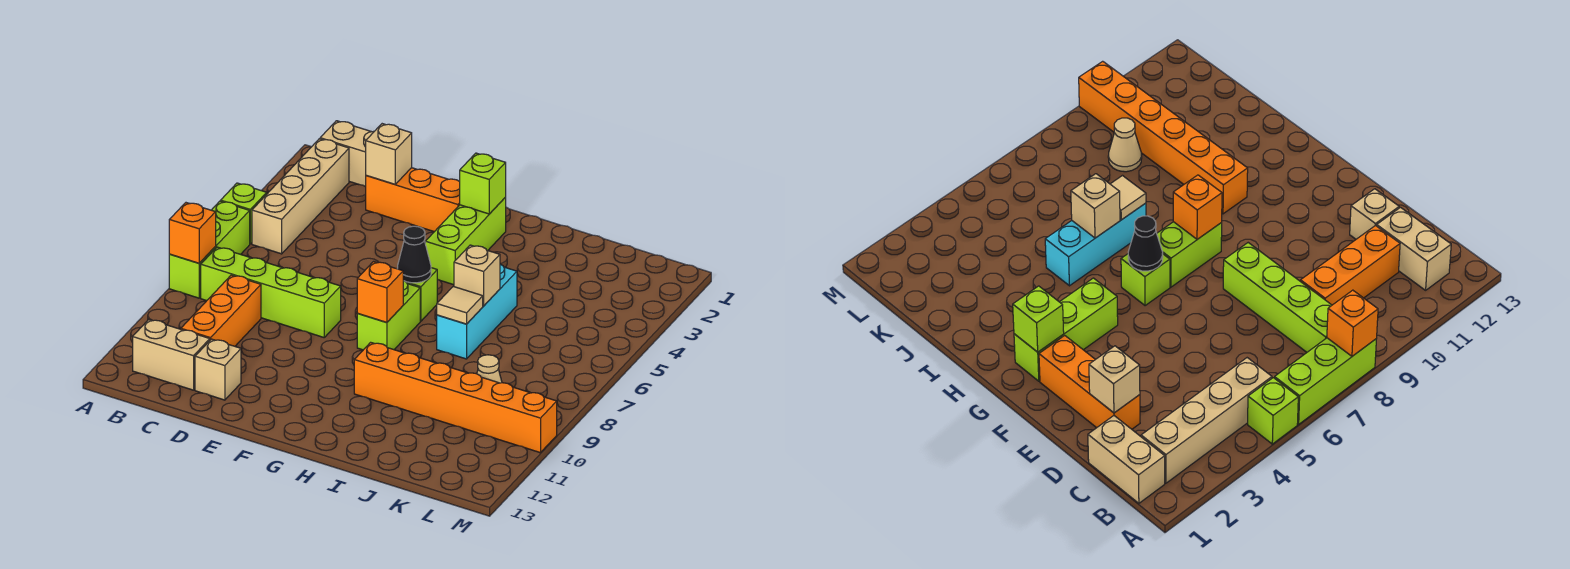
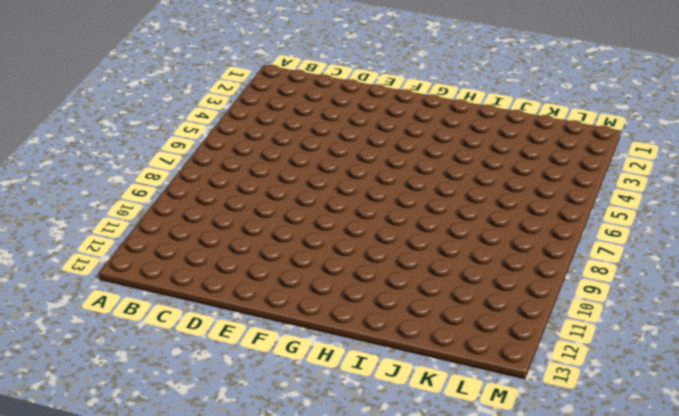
none -> lime 1x1 brick [221,183,267,244]
none -> lime 1x3 brick [169,201,250,298]
none -> tan 1x2 brick [320,121,374,187]

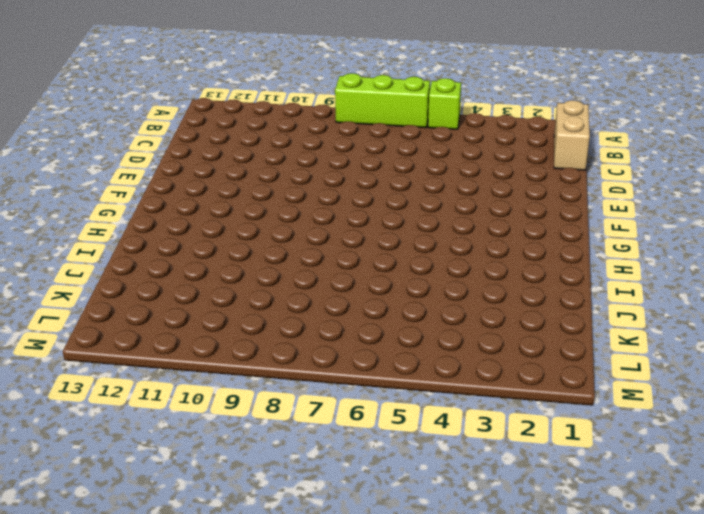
none -> tan 1x4 brick [252,139,349,254]
none -> lime 1x4 brick [201,247,341,337]
none -> tan 1x2 brick [133,320,210,390]

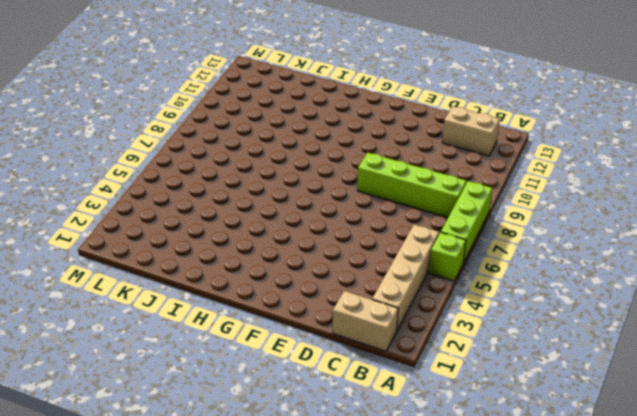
none -> orange 1x3 brick [181,275,261,346]
none -> orange 1x3 brick [366,168,460,232]
none -> tan 1x1 brick [195,339,241,400]

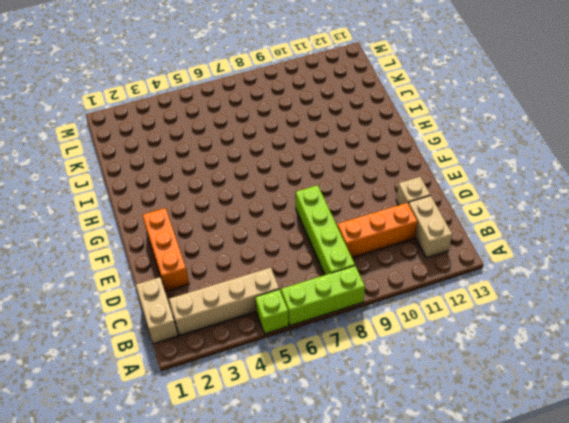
none -> lime 1x3 brick [425,198,506,285]
none -> lime 1x1 brick [407,268,437,321]
none -> lime 1x2 brick [357,281,420,350]

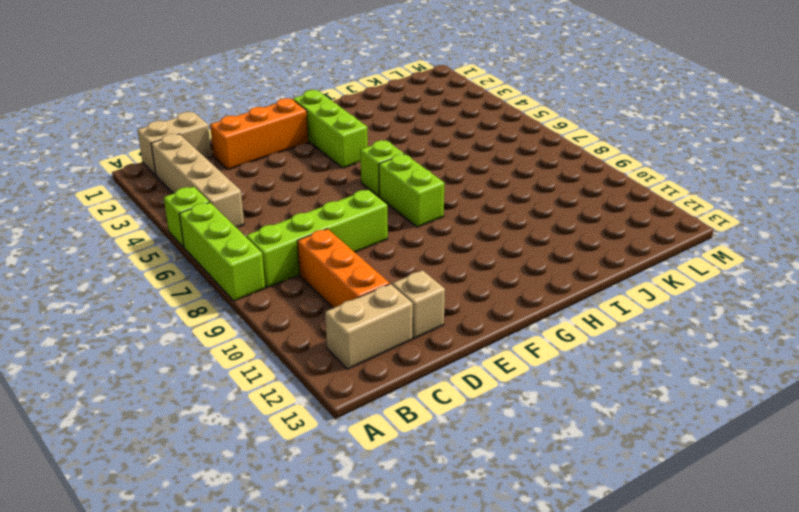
none -> orange 1x6 brick [354,342,557,453]
none -> cyan 1x3 brick [437,264,517,359]
none -> tan 1x1 cone [477,355,502,383]

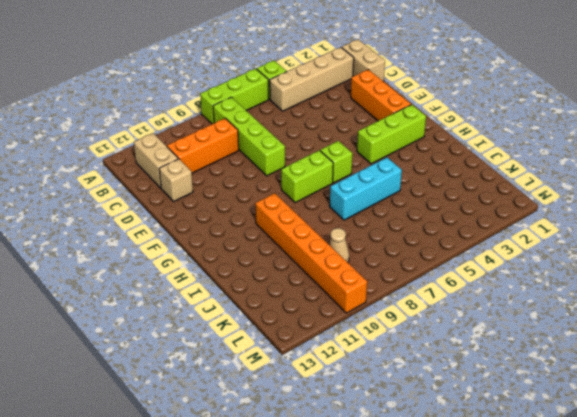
none -> orange 1x1 brick [169,203,216,263]
none -> tan 1x1 brick [366,124,412,184]
none -> lime 1x1 brick [460,153,506,214]

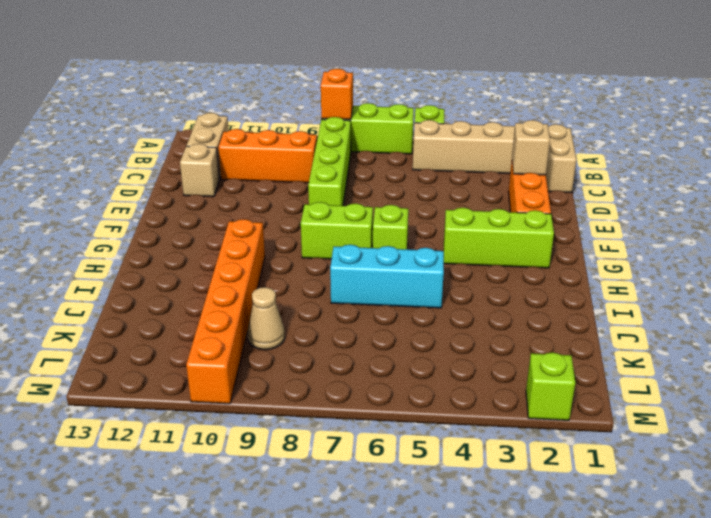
lime 1x1 brick [526,352,575,420] -> lime 1x1 brick moved to [460,153,506,214]
none -> black 1x1 cone [397,226,431,283]
none -> orange 1x1 brick [357,262,403,323]
none -> tan 1x1 brick [454,245,500,306]

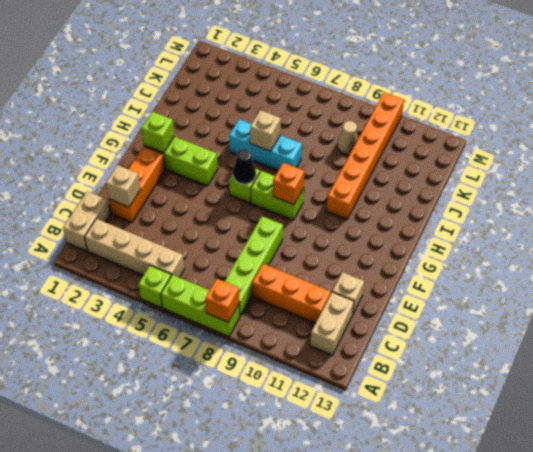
none -> tan 1x1 tile [437,286,483,324]

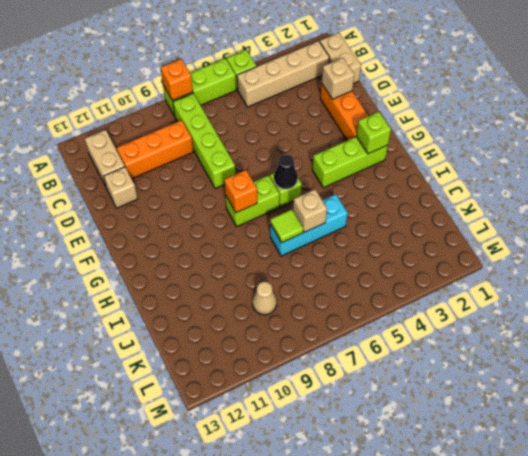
lime 1x1 tile [270,209,303,242] -> tan 1x1 tile [437,286,483,324]
none -> orange 1x6 brick [354,342,557,453]

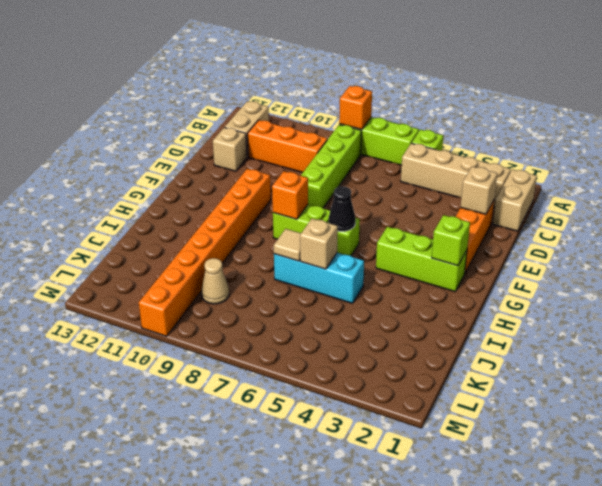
orange 1x8 brick [139,169,271,336] -> orange 1x6 brick [354,342,557,453]

